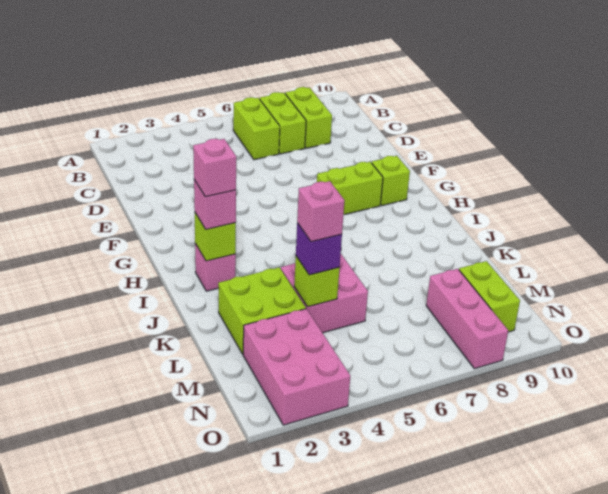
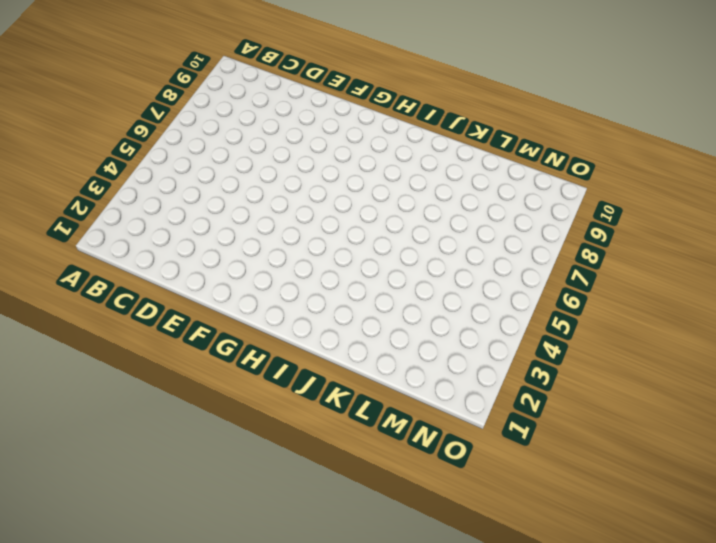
none -> lime 1x2 brick [233,97,280,160]
none -> lime 1x2 brick [260,92,306,154]
none -> lime 1x2 brick [285,87,332,148]

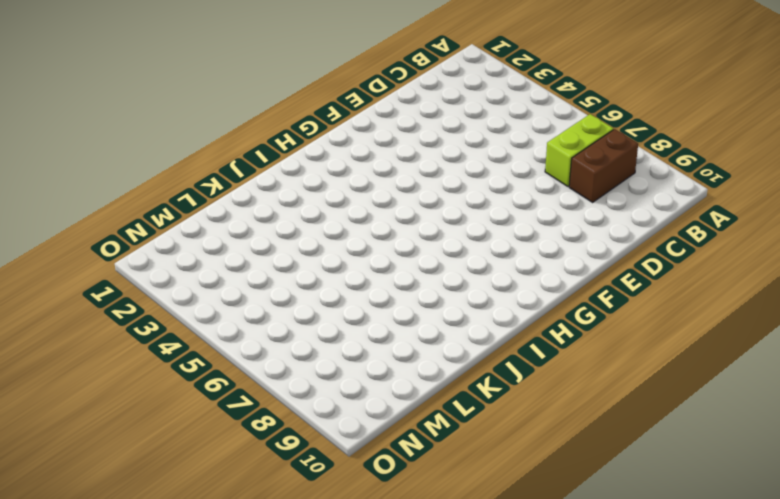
brown 1x2 brick [569,129,638,202] -> lime 1x2 brick [285,87,332,148]
none -> lime 1x2 brick [233,97,280,160]
none -> lime 1x2 brick [317,162,383,215]
none -> lime 1x1 brick [372,156,410,206]

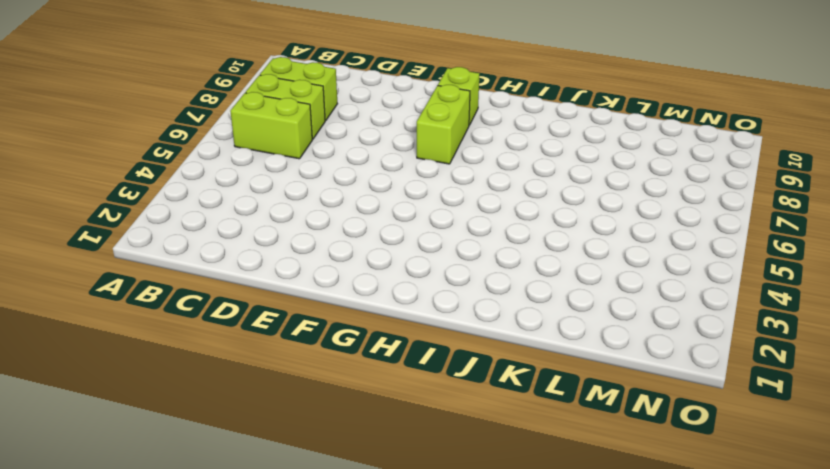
none -> pink 1x1 brick [195,244,236,291]
none -> lime 2x2 brick [218,267,306,354]
none -> pink 2x2 brick [281,254,368,333]

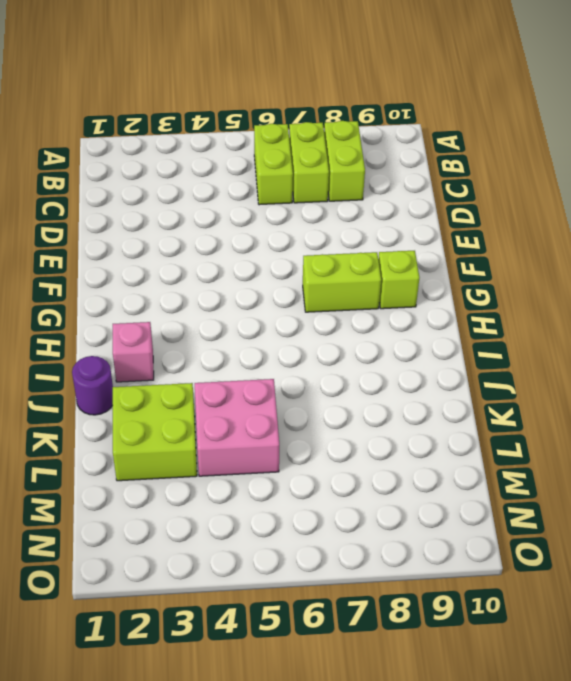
purple 1x1 round brick [72,356,113,415] -> none
none -> pink 2x3 brick [243,309,350,425]
none -> pink 1x3 brick [426,269,508,369]
none -> lime 1x2 brick [459,261,520,332]

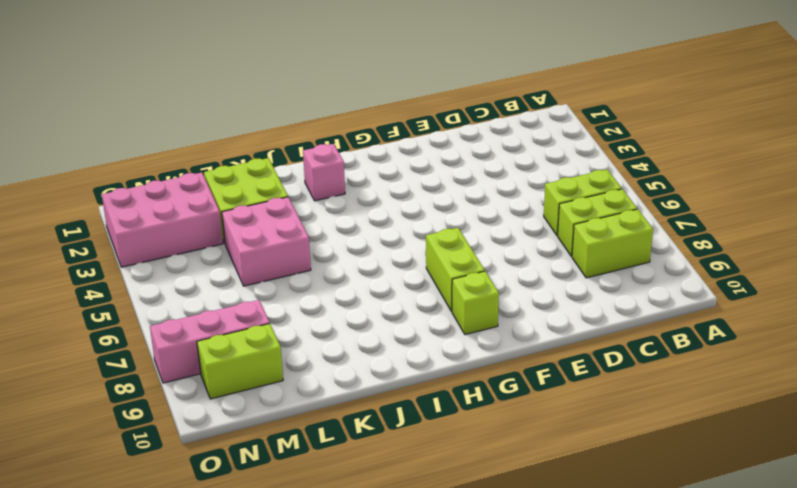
none -> lime 1x1 brick [195,213,236,261]
none -> lime 1x1 brick [294,256,340,307]
none -> pink 1x1 brick [194,180,236,229]

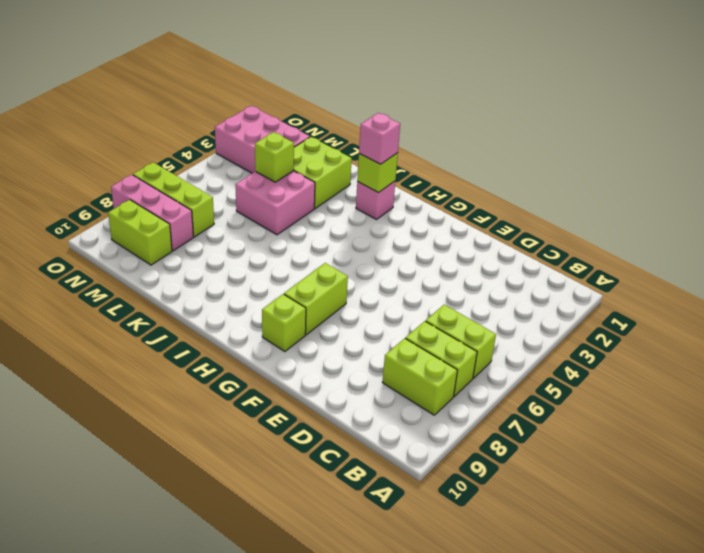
lime 1x3 brick [133,162,214,237] -> none
none -> purple 1x1 brick [296,223,342,275]
none -> pink 1x1 brick [193,139,236,197]
none -> pink 1x1 brick [297,181,345,242]

